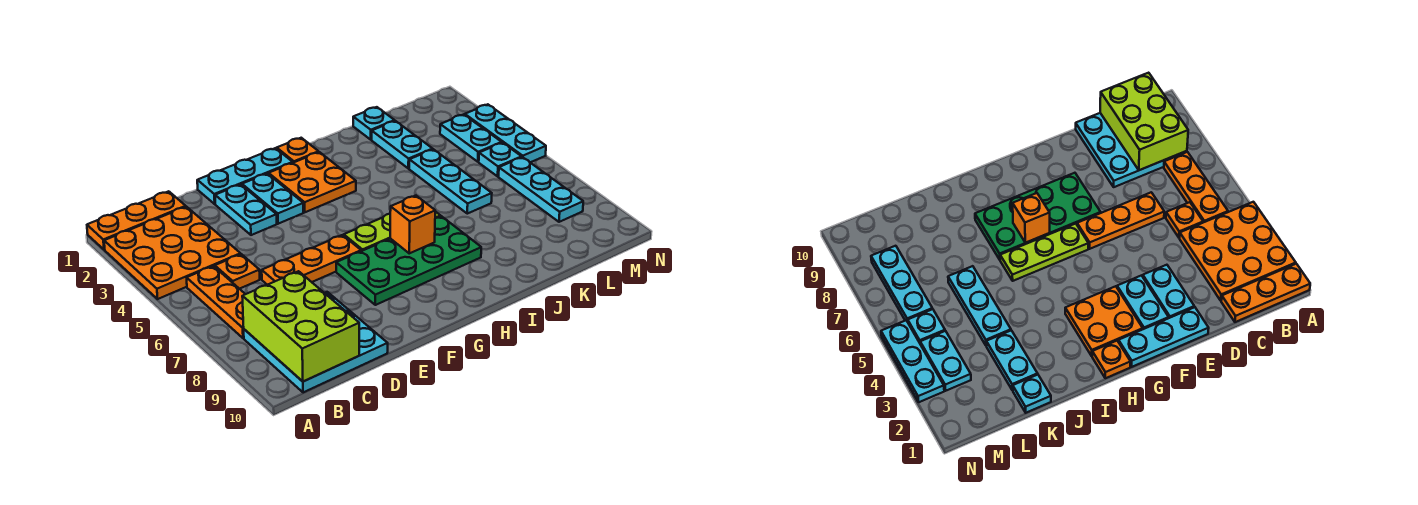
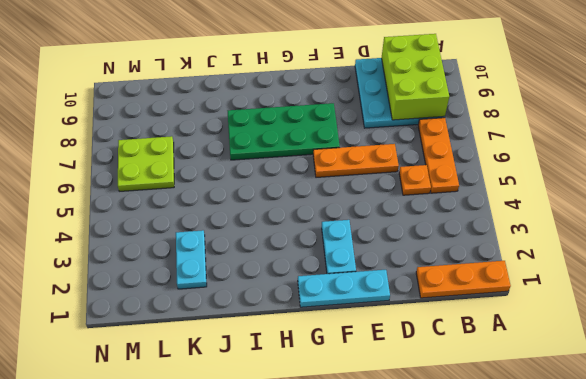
lime 2x2 plate [118,136,174,191] -> cyan 1x3 plate [499,157,583,222]
none -> orange 3x3 plate [104,207,241,299]
none -> cyan 1x2 plate [215,184,277,235]
none -> orange 2x2 plate [269,152,356,212]

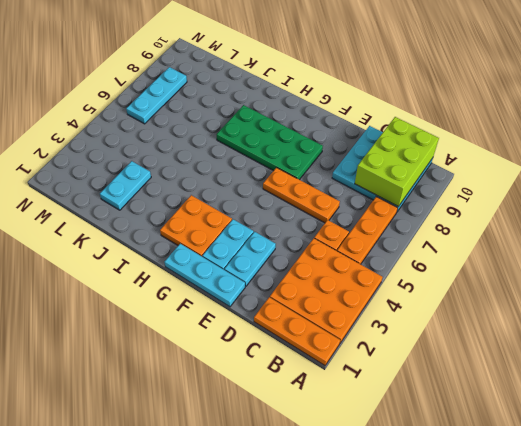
none -> lime 1x3 plate [344,211,441,251]
none -> orange 1x1 plate [277,138,319,163]
none -> cyan 1x1 plate [353,107,395,140]

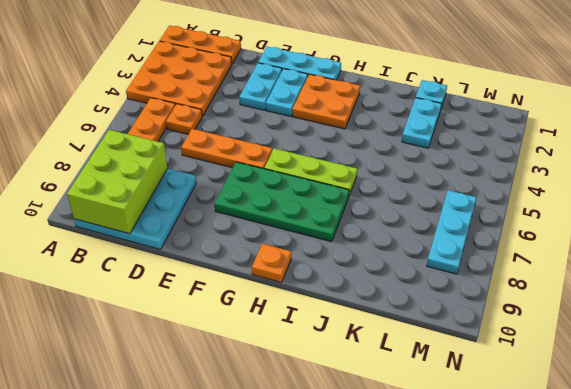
orange 1x1 plate [252,244,291,282] -> orange 1x1 plate moved to [277,138,319,163]
none -> cyan 1x3 plate [409,149,492,214]
none -> cyan 1x2 plate [440,114,502,162]
none -> cyan 1x1 plate [479,143,522,176]

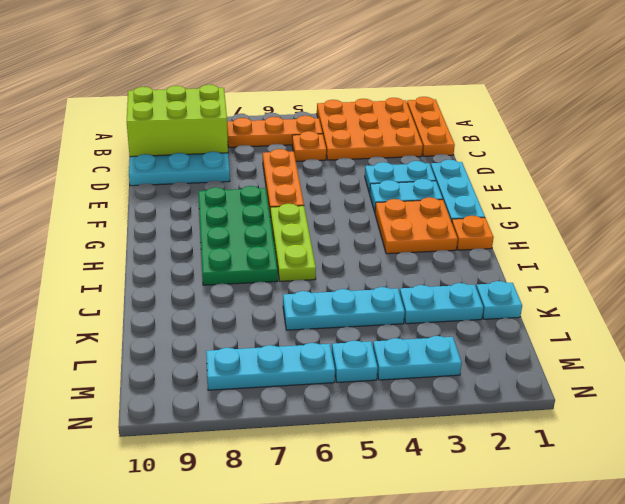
none -> cyan 1x3 plate [465,104,546,163]
none -> orange 1x1 brick [390,196,435,253]

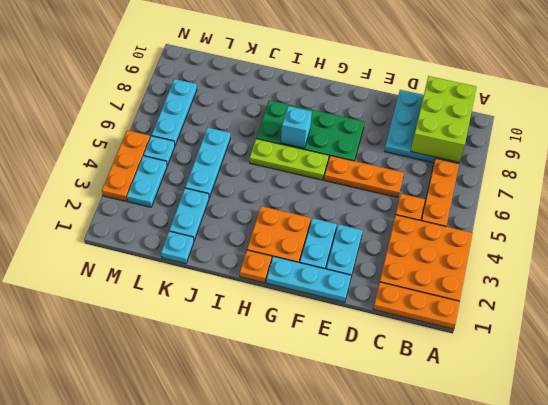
cyan 1x1 brick [281,106,312,148] -> orange 1x1 brick [390,196,435,253]
orange 1x3 plate [102,130,150,201] -> cyan 1x3 plate [465,104,546,163]

